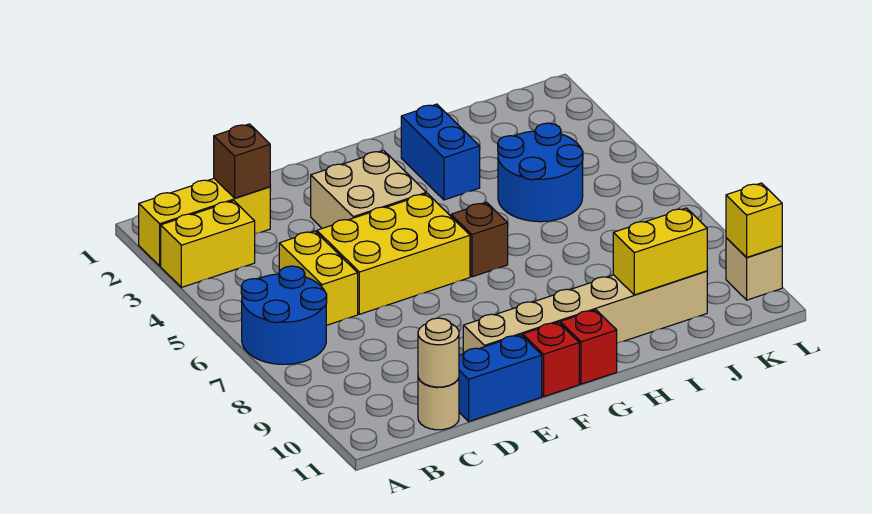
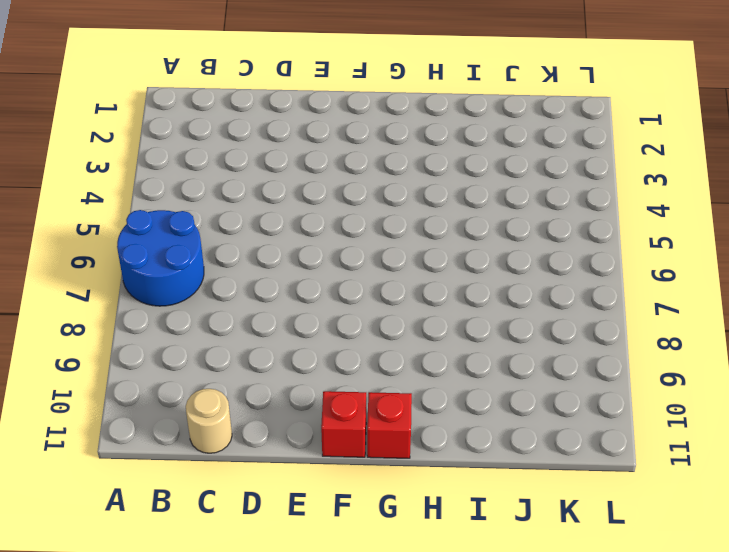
none -> yellow 1x3 brick [139,179,270,266]
none -> yellow 1x2 brick [161,201,255,287]
none -> yellow 1x2 brick [279,231,358,325]

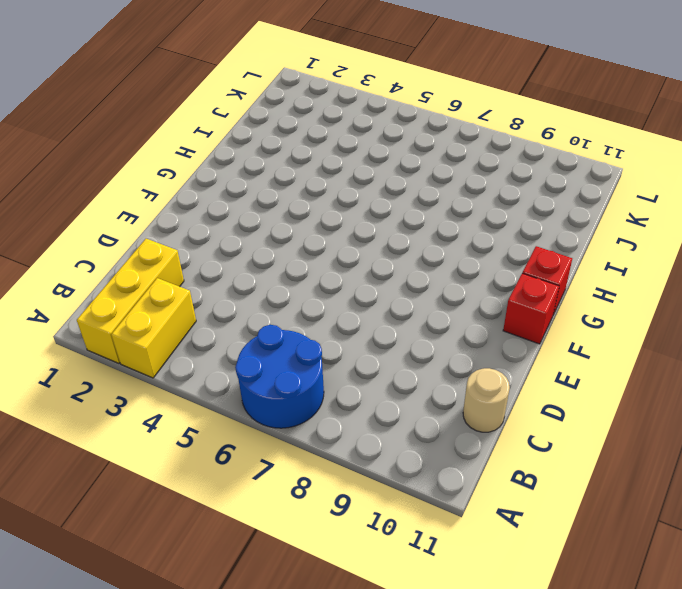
none -> yellow 1x2 brick [279,231,358,325]
none -> yellow 2x3 brick [317,194,470,314]
none -> blue 1x2 brick [459,335,542,421]

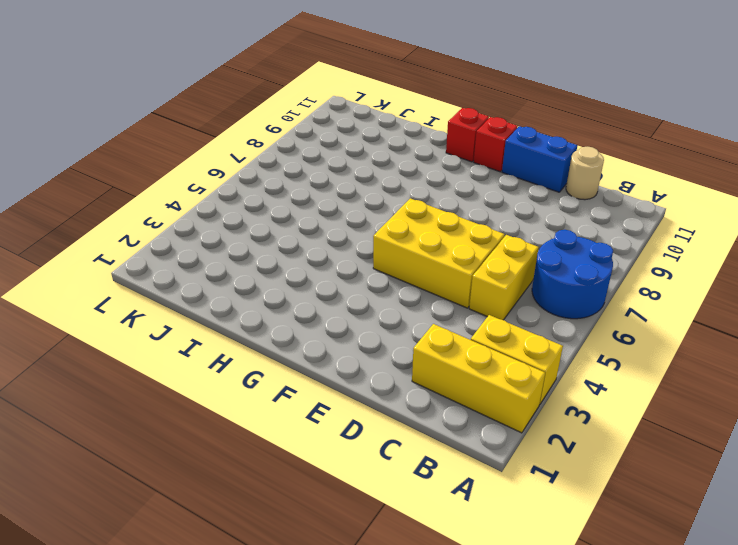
none -> tan 2x2 brick [311,151,427,228]
none -> tan 1x6 brick [463,271,707,354]
none -> brown 1x1 brick [451,202,508,277]

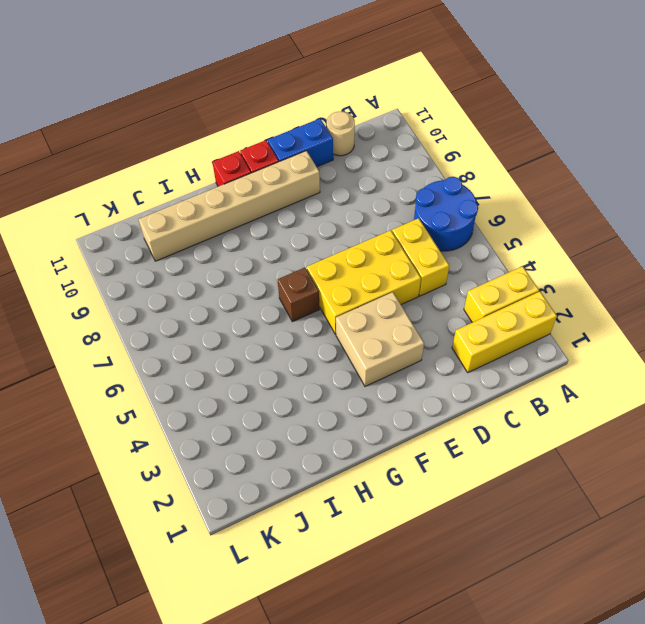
none -> blue 1x2 brick [401,104,480,200]
none -> blue 2x2 round brick [498,123,583,222]
none -> tan 1x1 brick [726,238,782,300]

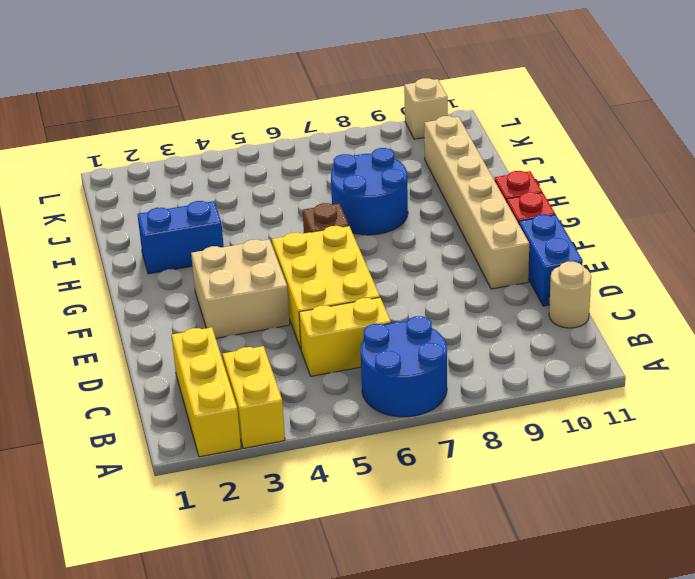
blue 2x2 round brick [331,148,408,235] -> blue 2x2 round brick moved to [498,123,583,222]
none -> brown 1x1 brick [214,124,270,198]
none -> tan 1x1 round brick [418,318,459,387]
none -> yellow 1x2 brick [613,208,707,295]

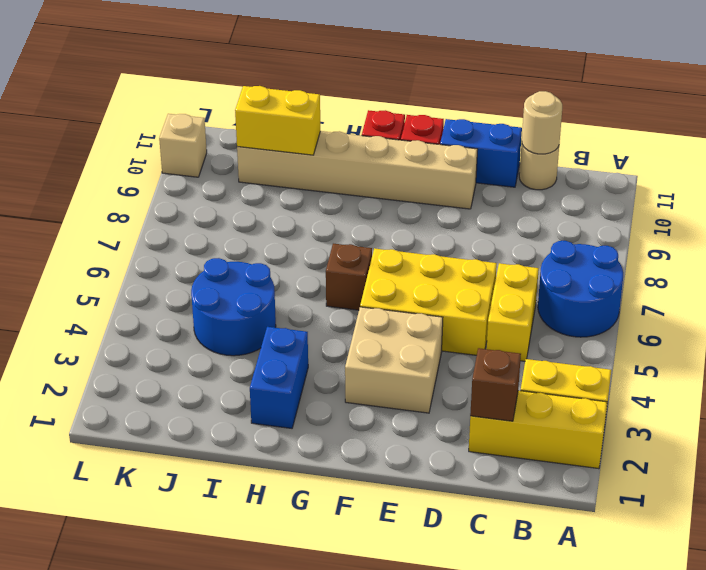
none -> yellow 1x1 brick [726,183,782,257]

